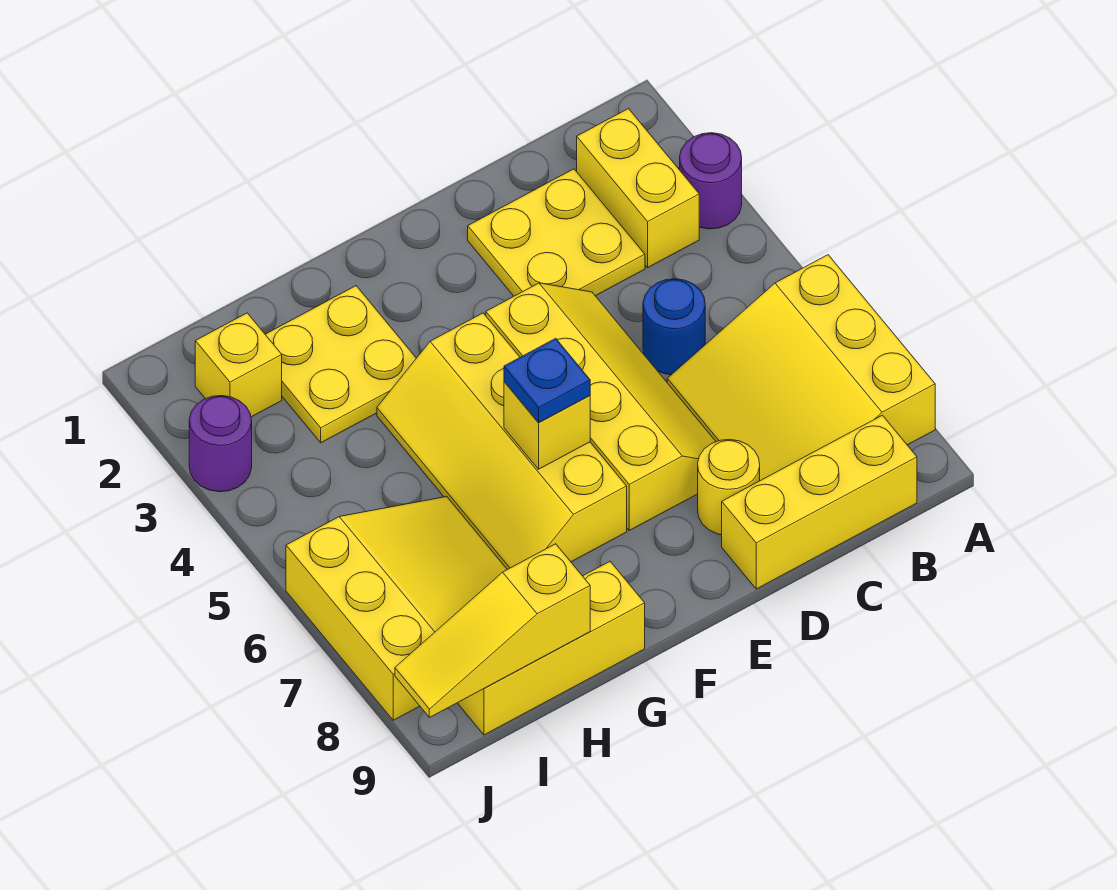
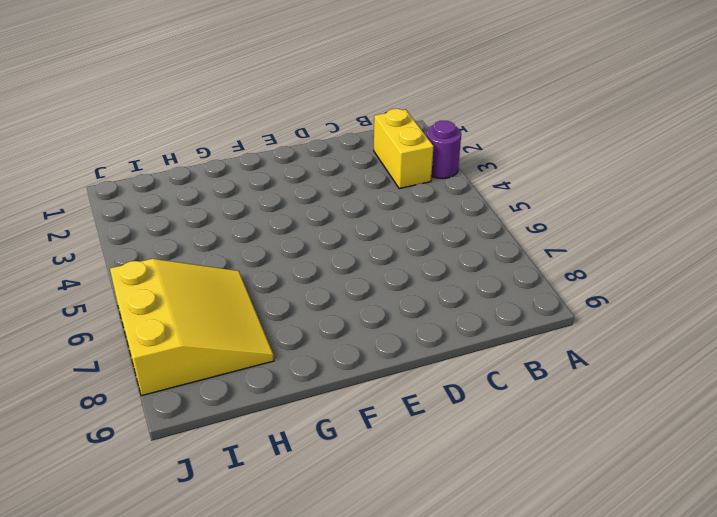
none -> yellow 3x3 slope [667,255,935,481]
none -> yellow 1x3 brick [722,415,917,589]
none -> yellow 2x2 plate [468,169,645,296]

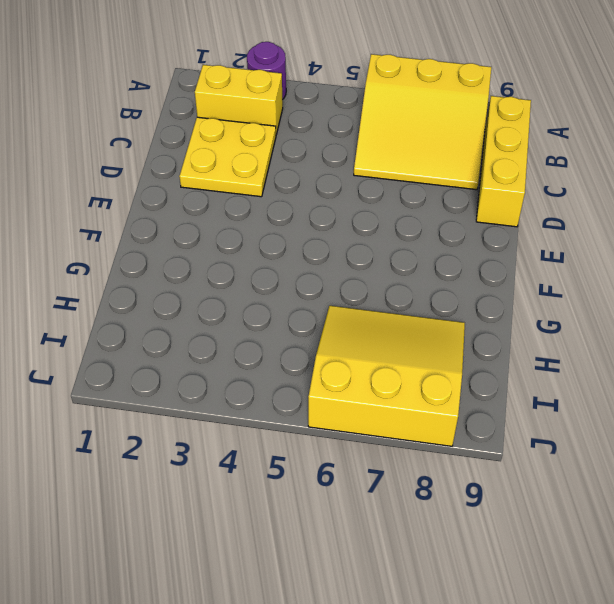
none -> blue 1x1 round brick [643,279,705,375]
none -> yellow 2x4 slope [486,283,716,530]
none -> yellow 1x1 round brick [698,439,760,535]

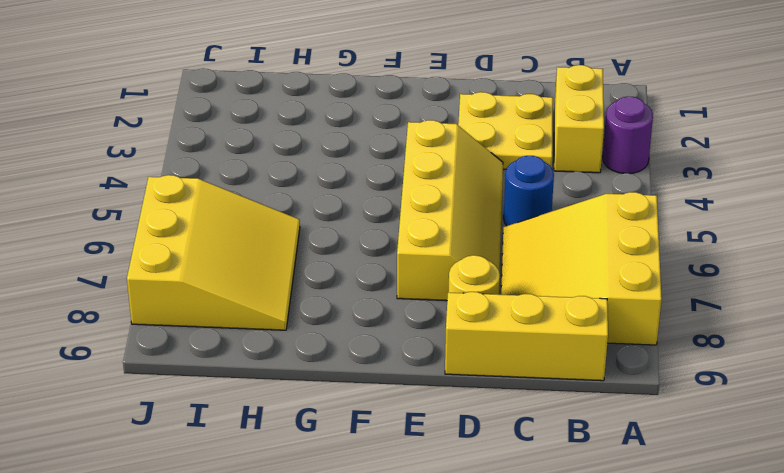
none -> yellow 2x4 slope [377,313,627,570]
none -> yellow 2x2 plate [265,286,416,443]
none -> yellow 1x3 brick [458,561,645,735]

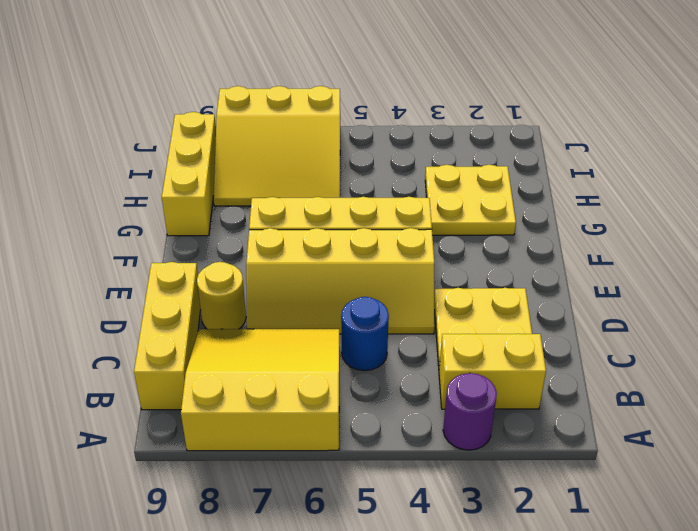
none -> yellow 1x1 brick [195,313,282,417]
none -> purple 1x1 round brick [189,396,252,492]
none -> yellow 1x1 brick [504,382,590,469]

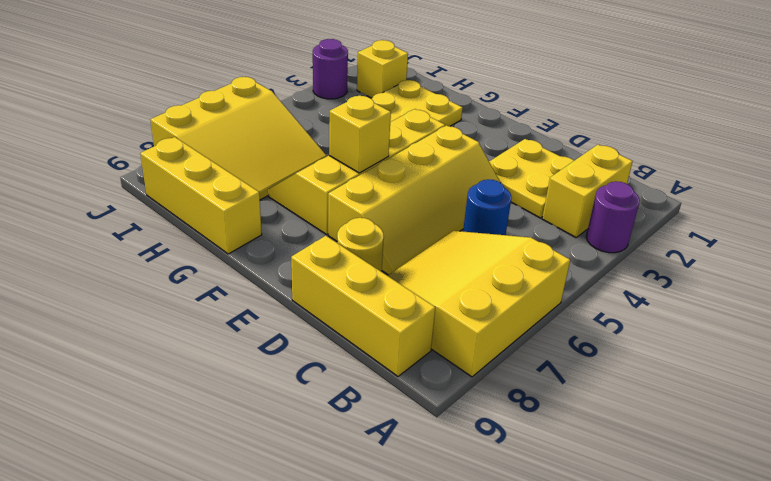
none -> yellow 1x3 slope [395,544,590,718]
none -> blue 1x1 plate [504,338,590,423]

